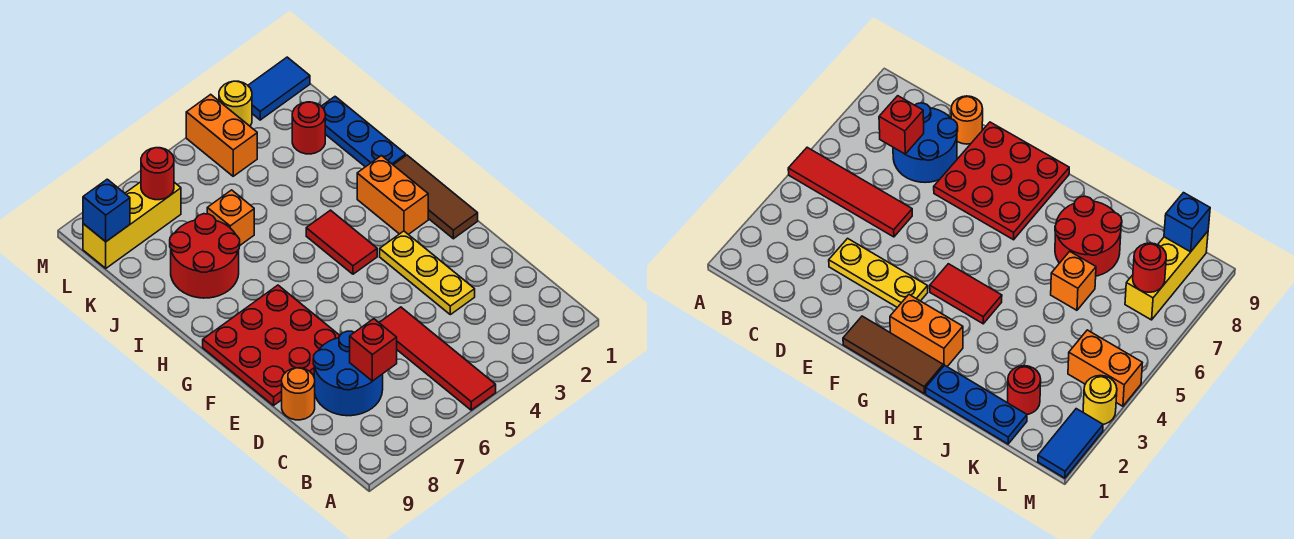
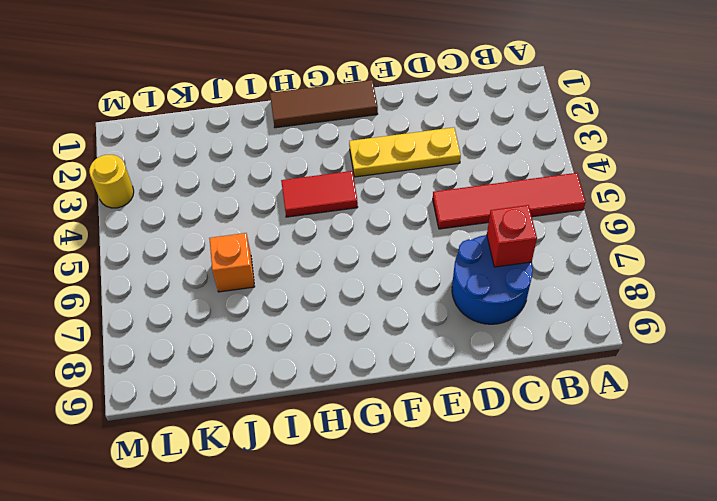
none -> orange 1x1 round brick [282,368,315,420]
none -> red 3x3 plate [203,285,340,406]
none -> orange 1x2 brick [357,156,428,234]

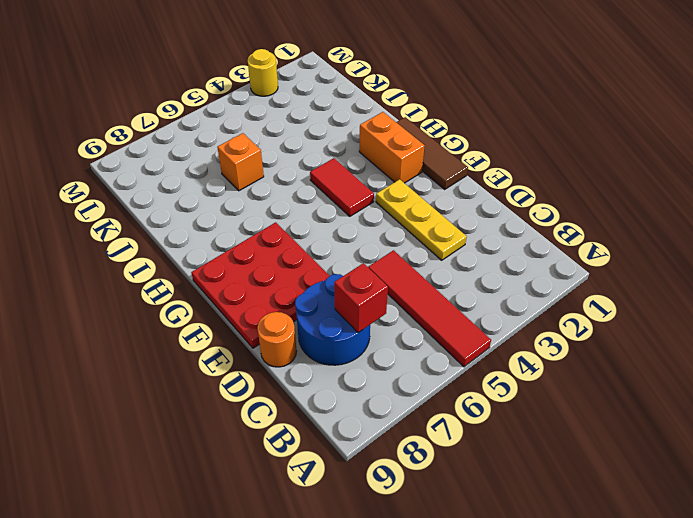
none -> blue 1x3 plate [321,97,406,167]
none -> red 2x2 round brick [170,214,240,298]
none -> red 1x1 round brick [292,102,325,154]

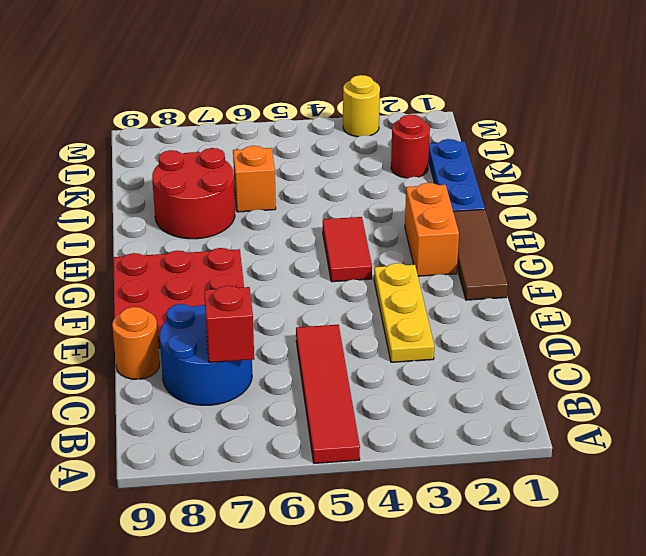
none -> orange 1x2 brick [186,94,257,176]
none -> yellow 1x3 brick [83,182,181,268]
none -> blue 1x2 tile [248,57,310,120]

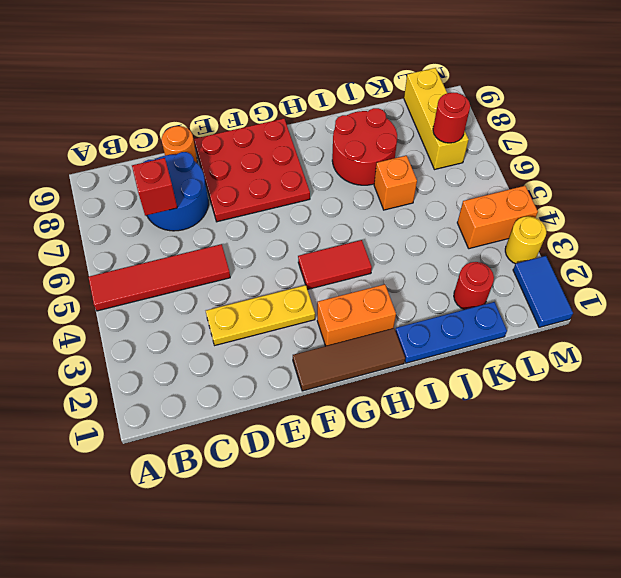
none -> blue 1x1 brick [83,179,130,242]

